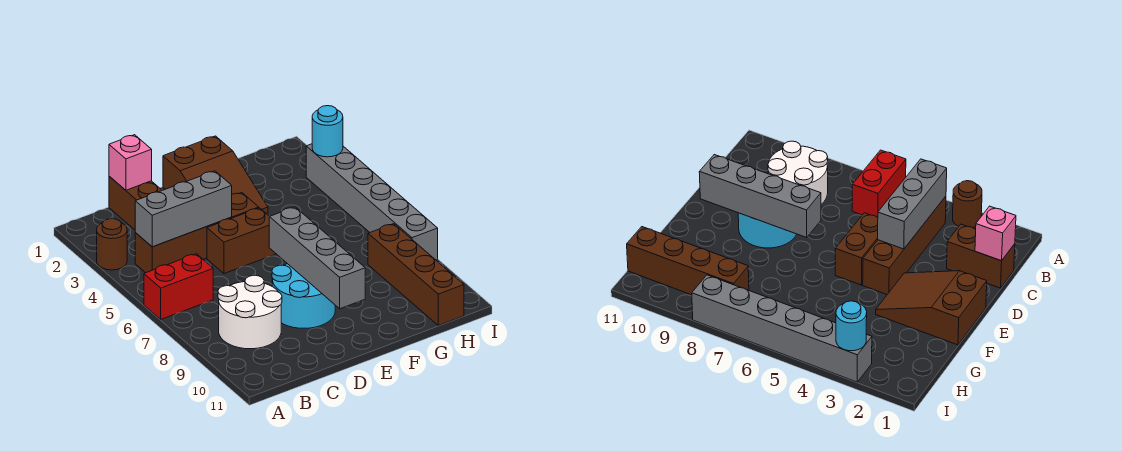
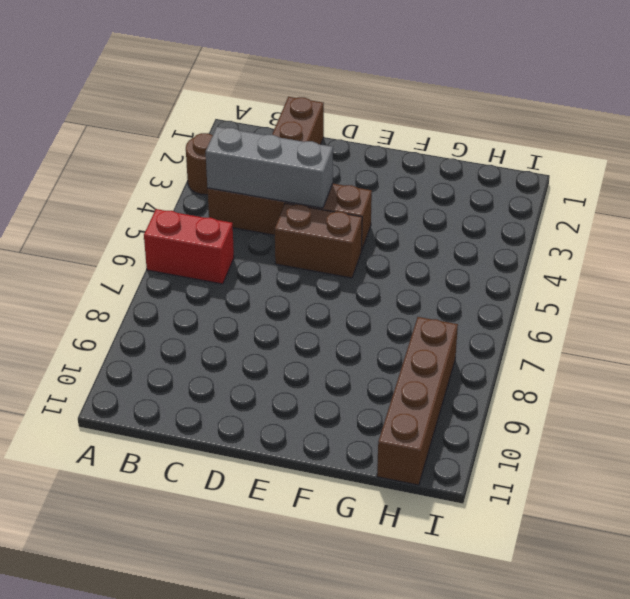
none -> white 2x2 round brick [218,275,282,349]
none -> cyan 2x2 round brick [272,264,335,328]
none -> brown 2x3 slope [163,136,268,213]

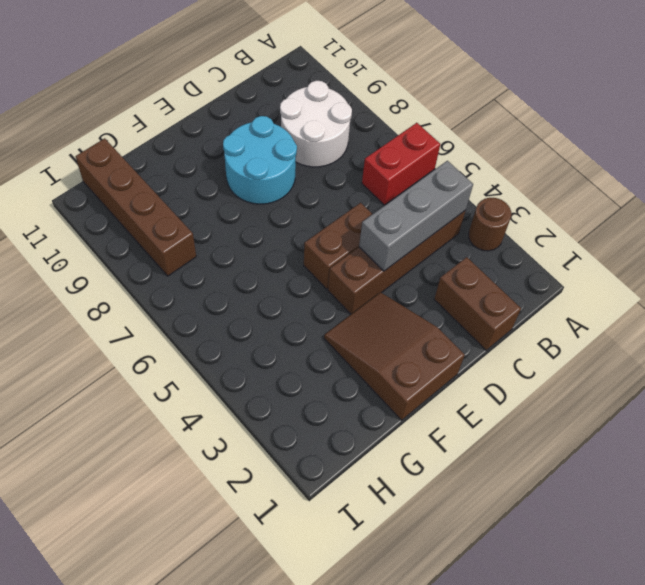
none -> grey 1x6 brick [306,144,438,260]
none -> pink 1x1 brick [109,135,152,190]
none -> grey 1x4 brick [269,207,365,309]

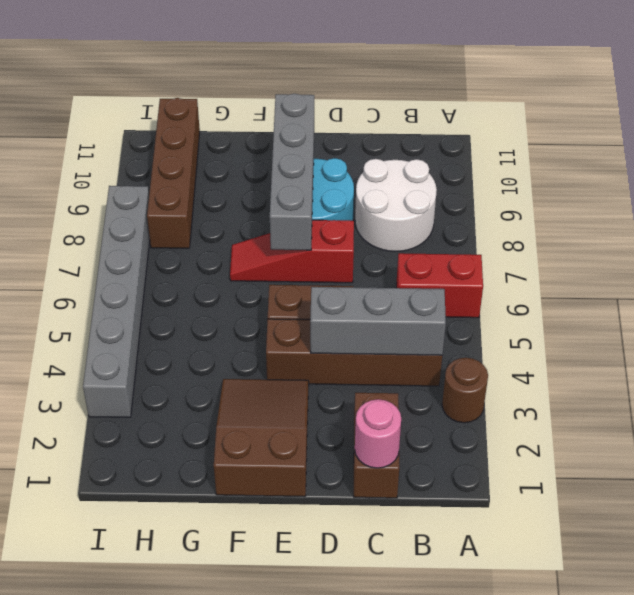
pink 1x1 round brick [355,399,401,468] -> pink 1x1 brick [109,135,152,190]
red 1x3 slope [230,220,354,283] -> none
none -> cyan 1x1 round brick [312,106,343,157]

